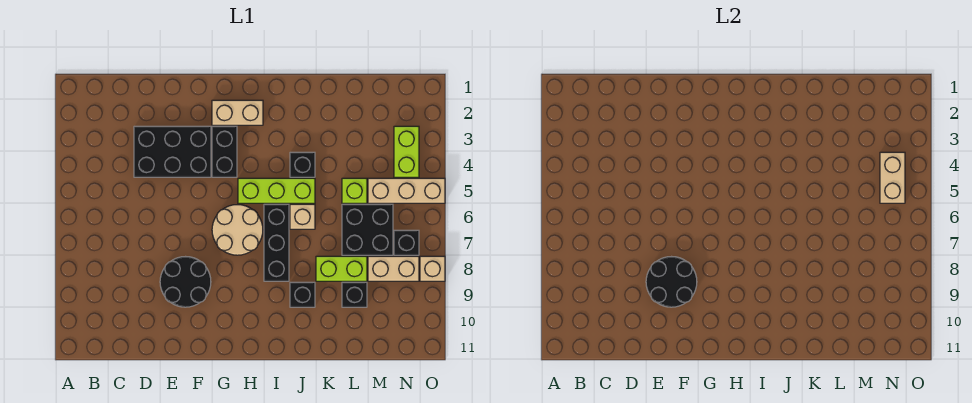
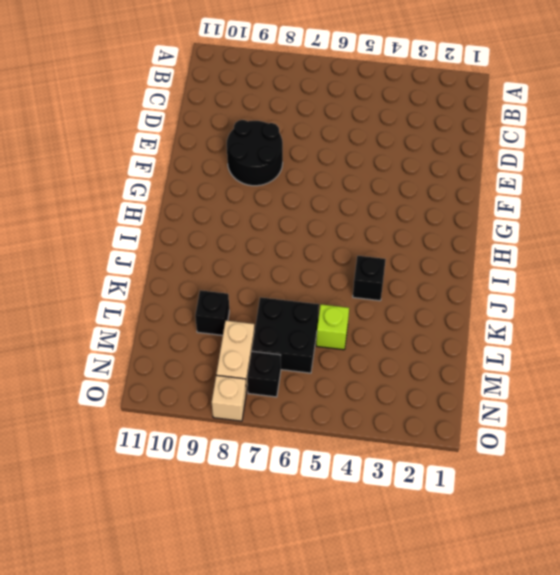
none -> black 2x3 brick [134,126,211,177]
none -> tan 1x2 brick [212,100,263,125]
none -> black 1x2 brick [212,126,237,177]

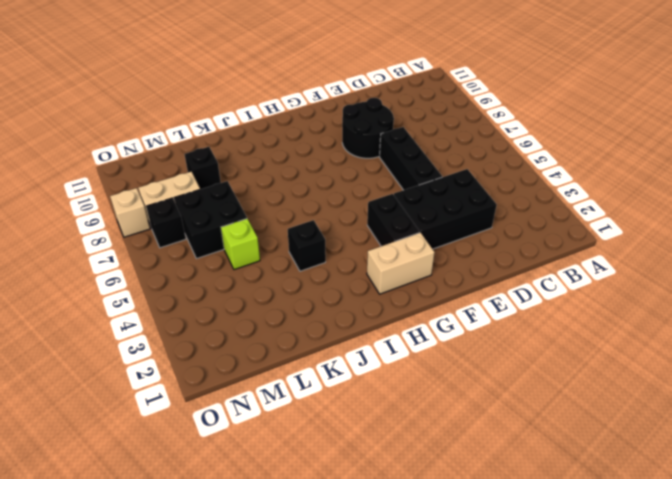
black 1x3 brick [380,127,442,190] -> black 1x3 brick moved to [264,204,289,281]
none -> tan 2x2 round brick [212,205,263,255]
none -> lime 1x3 brick [238,178,315,203]
none -> tan 1x1 brick [290,204,315,229]

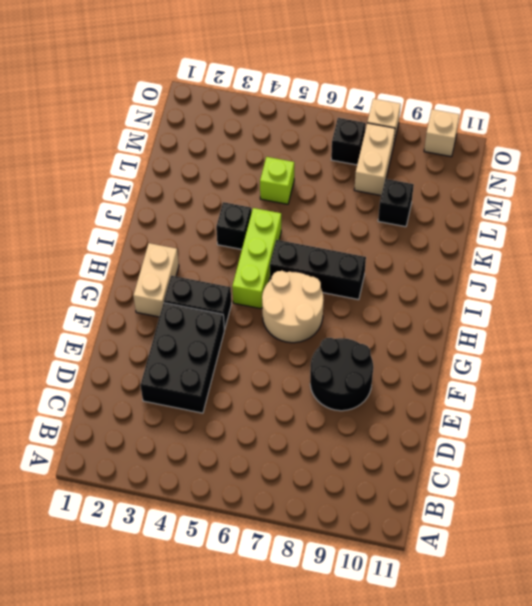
tan 1x1 brick [424,109,459,157] -> tan 1x1 brick moved to [290,204,315,229]
none -> black 1x1 brick [290,282,315,307]
none -> lime 1x2 brick [316,256,367,281]
none -> black 2x2 brick [342,204,393,255]

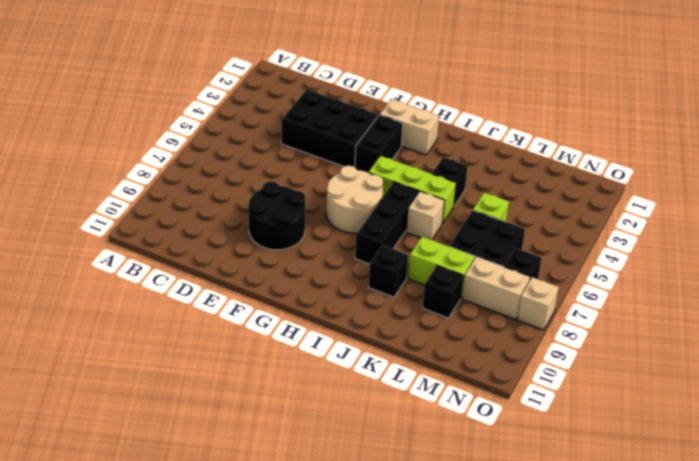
none -> tan 1x3 brick [368,178,445,203]
none -> lime 1x2 brick [394,126,419,177]
none -> black 2x2 round brick [646,257,697,307]

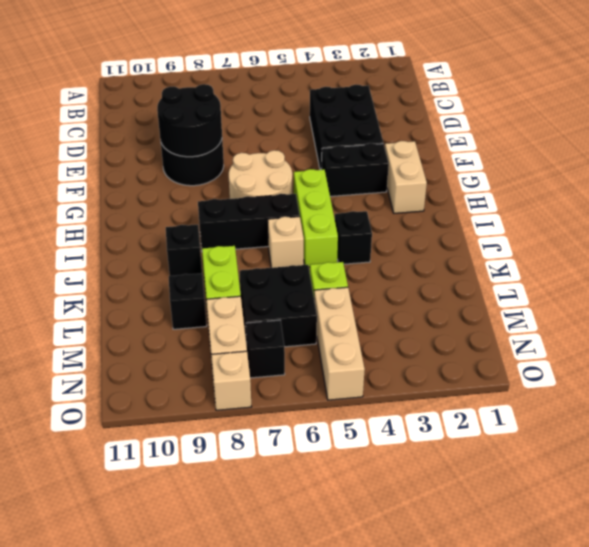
none -> lime 1x2 brick [394,126,419,177]
none -> tan 1x2 brick [880,152,905,203]

